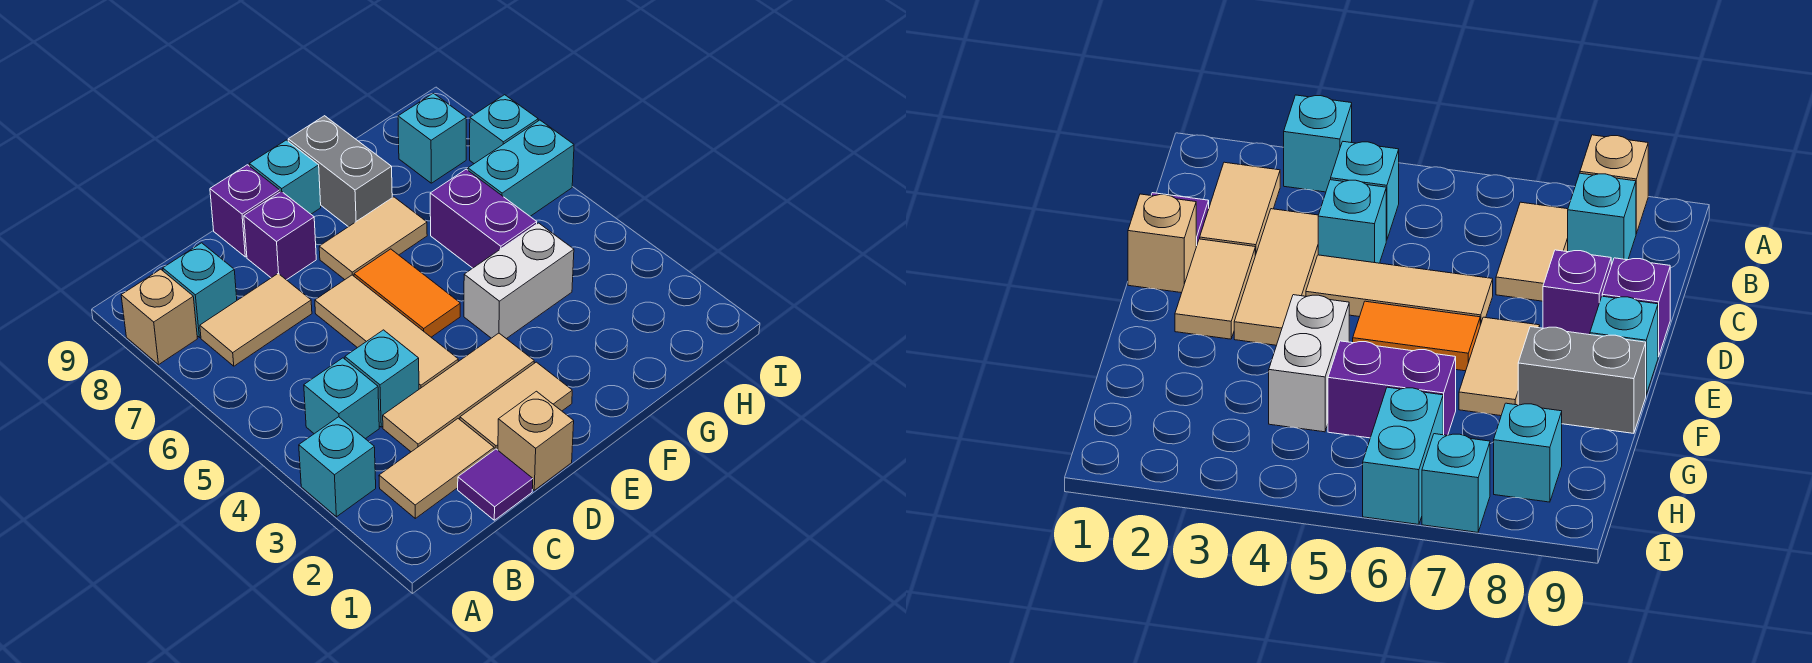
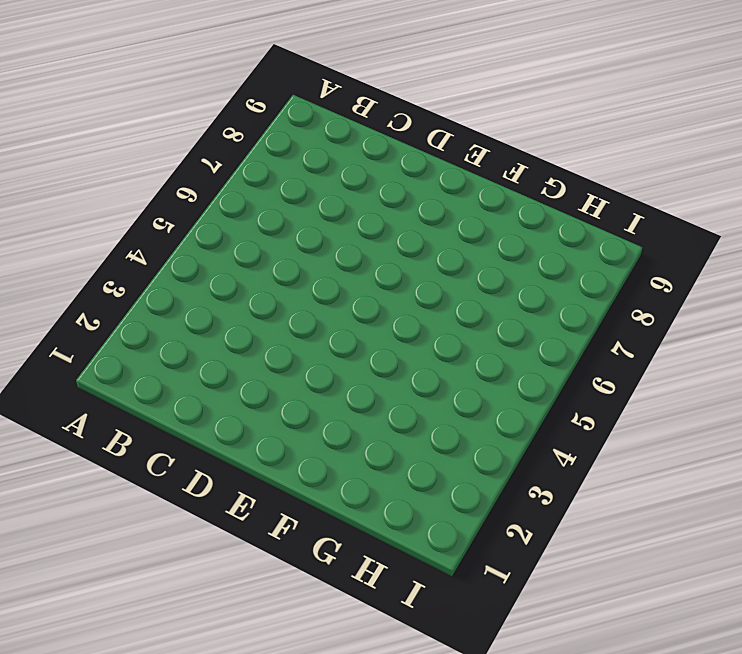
none -> cyan 1x1 brick [299,417,376,517]
none -> tan 1x1 brick [121,269,197,365]
none -> tan 1x2 tile [379,419,494,518]

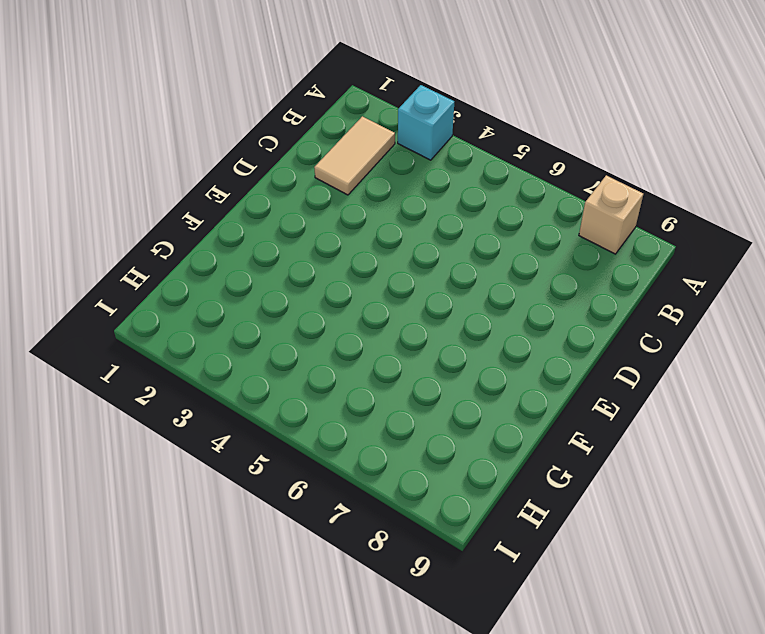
none -> cyan 1x1 brick [304,358,379,439]
none -> tan 1x2 tile [200,273,312,366]
none -> cyan 1x1 brick [163,243,237,337]

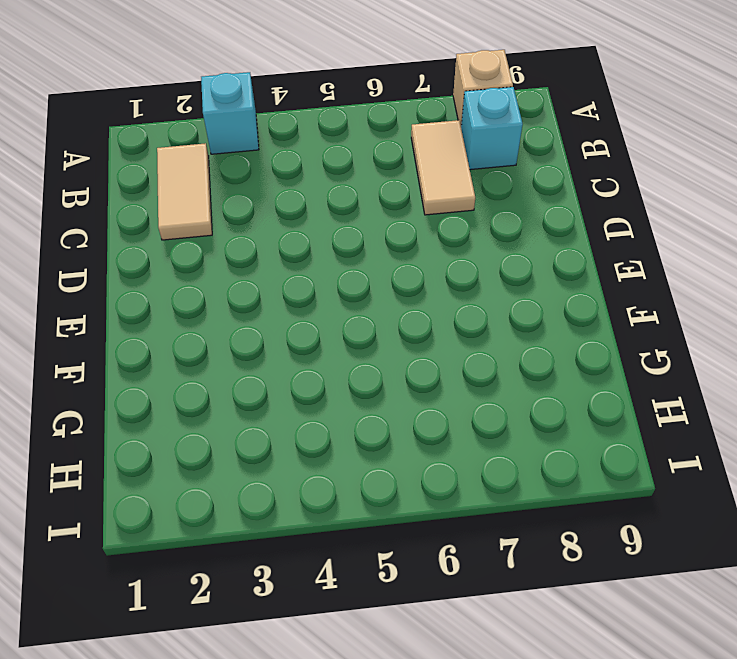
none -> cyan 1x1 brick [304,358,379,439]
none -> purple 1x1 tile [458,449,533,520]
none -> tan 1x3 tile [383,333,534,452]

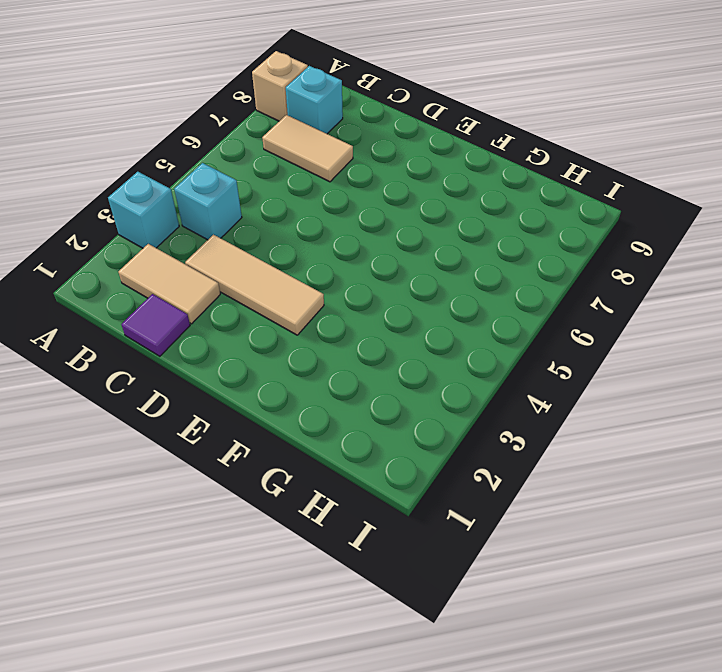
none -> cyan 1x1 brick [345,330,419,427]
none -> tan 1x1 brick [498,391,574,490]
none -> tan 1x2 tile [460,362,572,450]

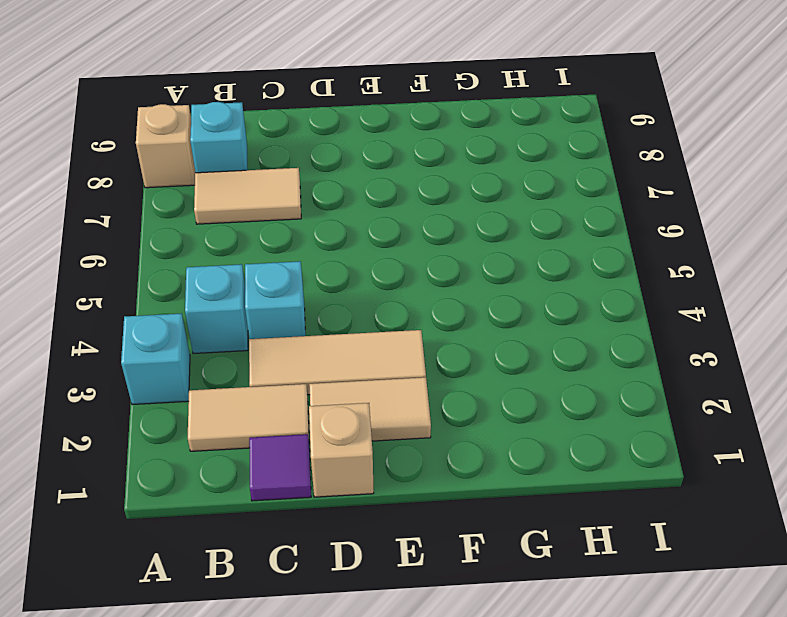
none -> tan 1x3 tile [315,275,458,389]
none -> purple 1x1 brick [244,191,316,280]
none -> purple 1x1 brick [210,165,280,257]

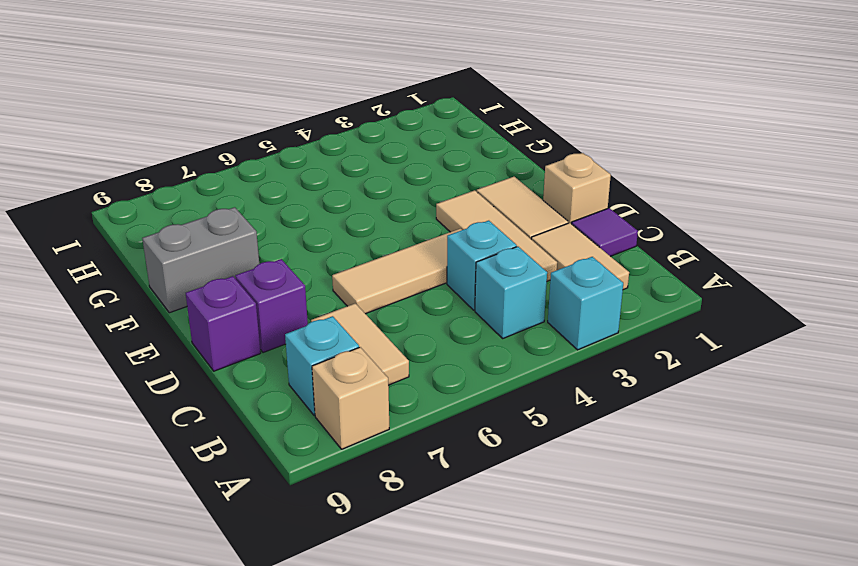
none -> orange 1x2 tile [354,249,460,337]
none -> tan 1x2 tile [319,197,427,280]
none -> cyan 1x1 brick [249,140,321,214]

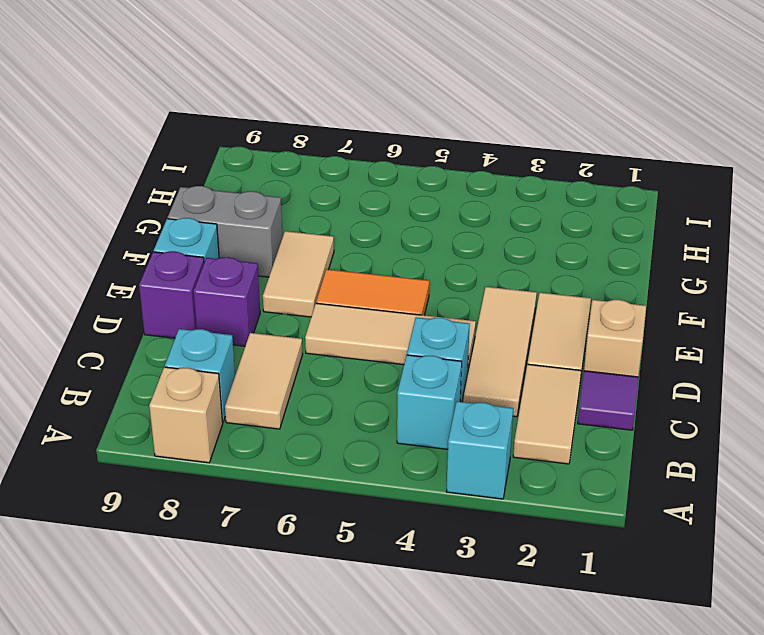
none -> white 1x2 brick [464,223,574,339]
none -> purple 1x2 brick [430,169,537,268]
none -> cyan 1x2 brick [468,120,574,216]

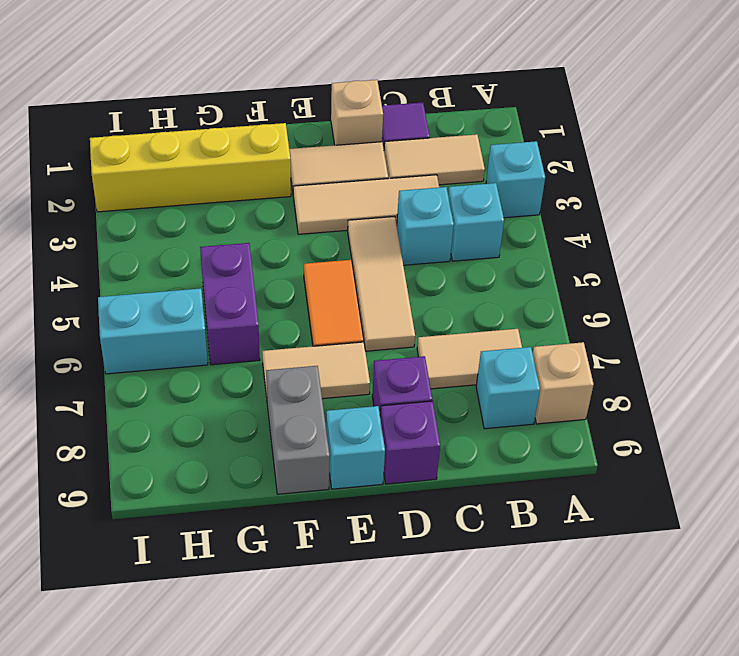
yellow 1x4 brick [90,123,291,212] -> none
none -> white 1x2 brick [464,223,574,339]
none -> cyan 1x1 brick [398,93,466,183]
none -> cyan 1x1 brick [470,95,538,164]

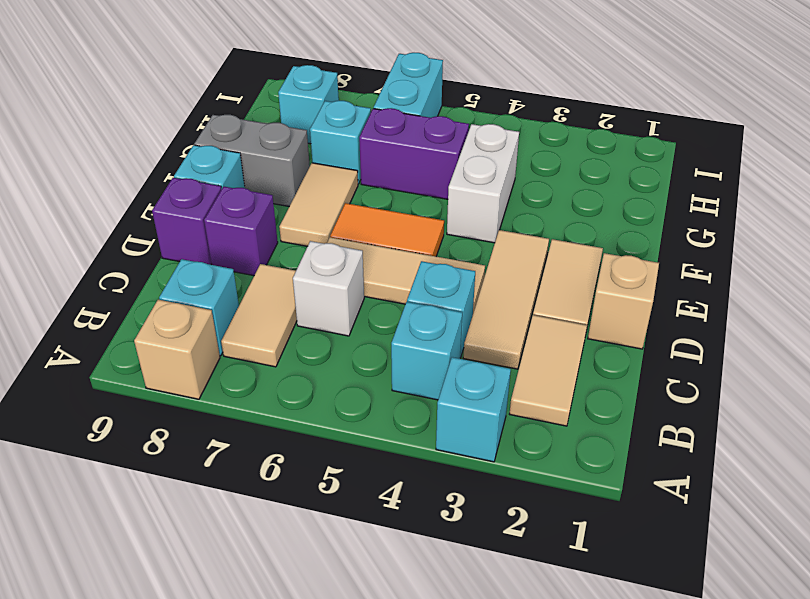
white 1x1 brick [293,241,364,336] -> none
cyan 1x1 brick [310,101,371,184] -> cyan 1x1 brick moved to [470,95,538,164]
none -> purple 1x1 tile [458,449,533,520]

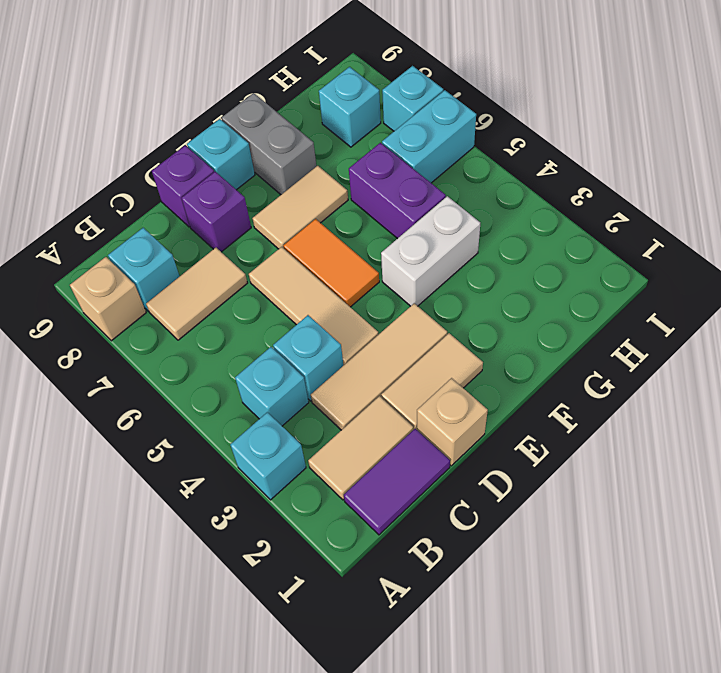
purple 1x2 tile [344,429,450,535] -> purple 1x1 tile [458,449,533,520]

